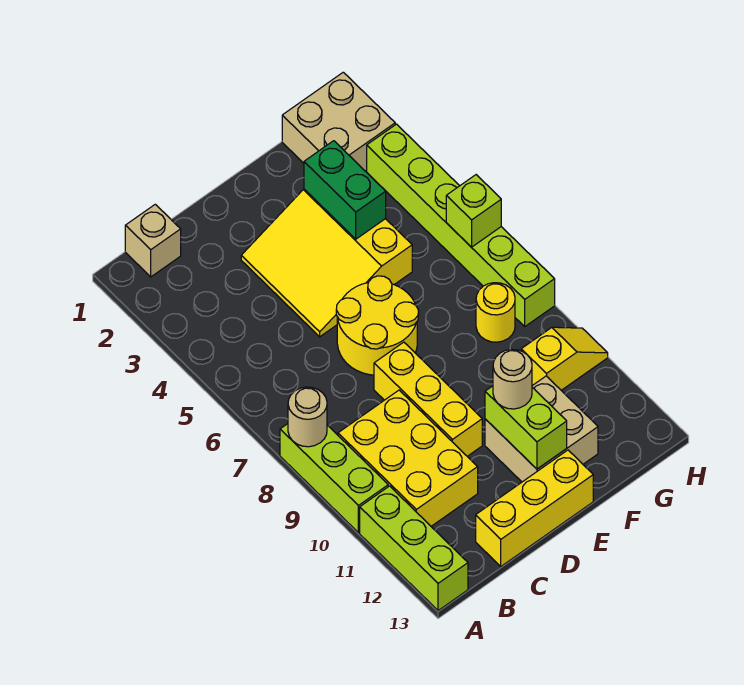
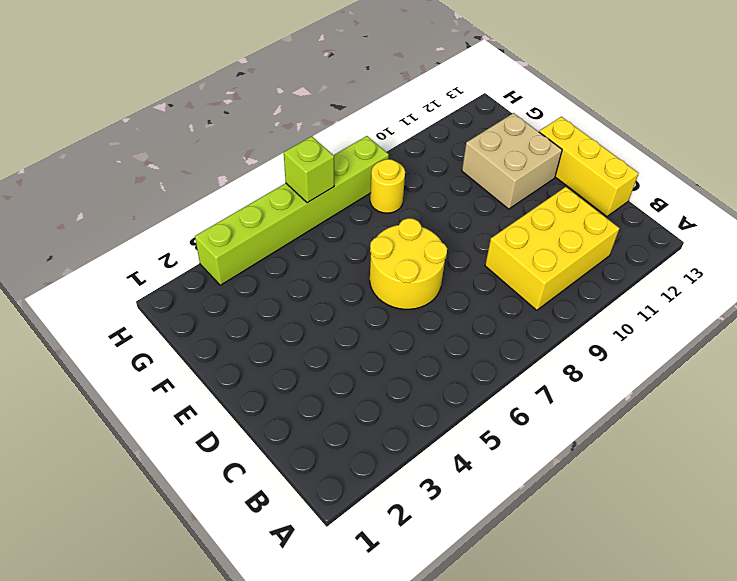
none -> lime 1x3 brick [280,424,388,533]
none -> lime 1x3 brick [360,486,468,611]
none -> tan 1x1 brick [125,204,181,277]

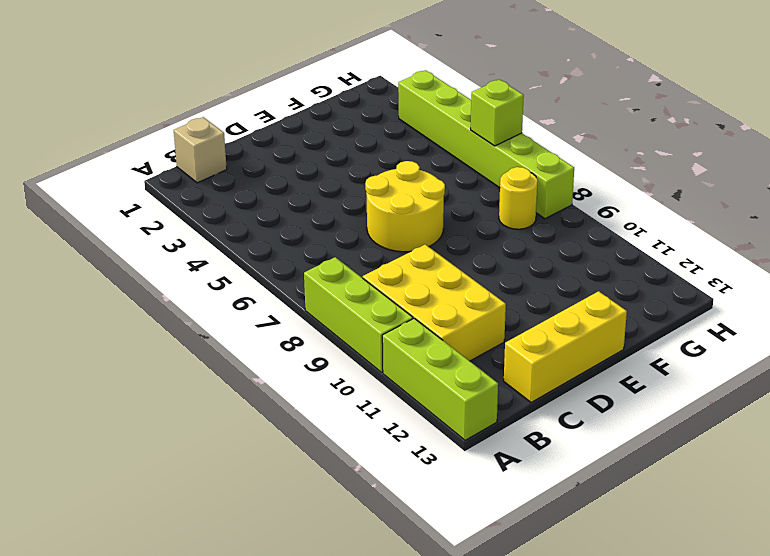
none -> yellow 3x3 slope [241,189,412,337]
none -> yellow 1x3 brick [374,342,482,456]
none -> tan 2x2 brick [485,376,598,482]

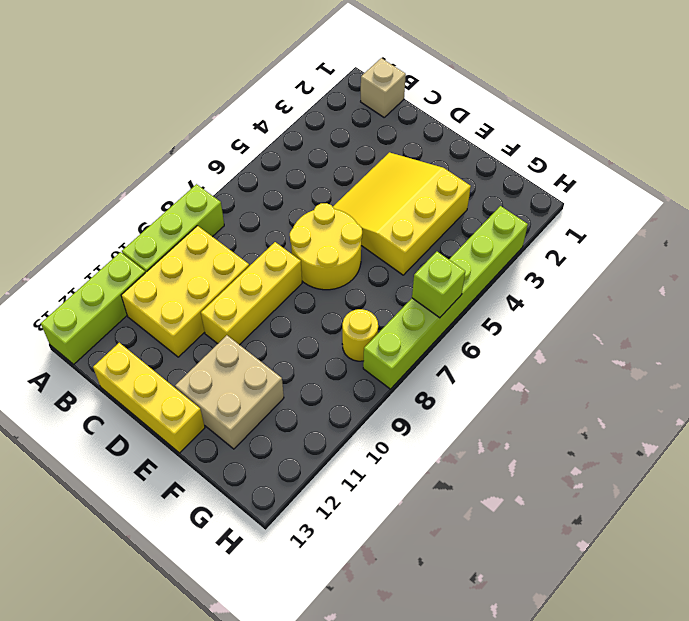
none -> tan 2x2 brick [282,72,395,171]
none -> yellow 1x2 slope [521,327,608,390]
none -> tan 1x1 round brick [288,387,327,447]

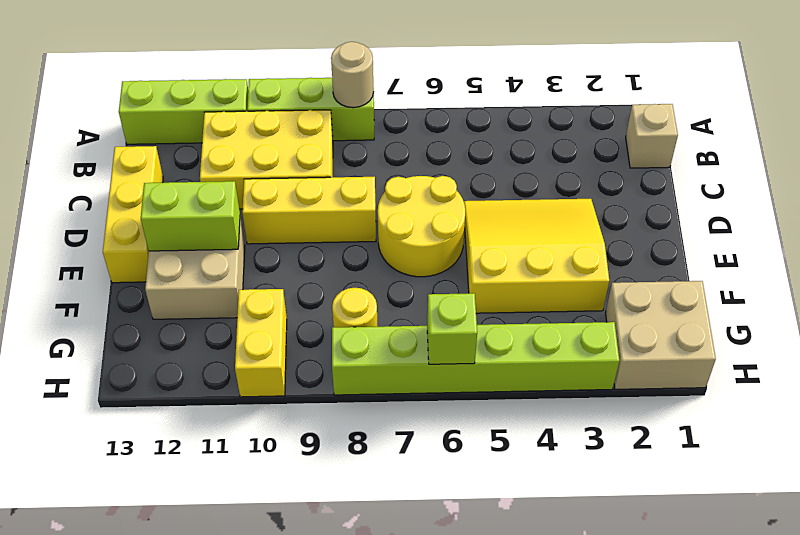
yellow 1x2 brick [235,289,287,397] -> yellow 1x2 slope [521,327,608,390]
none -> green 1x2 brick [304,141,386,239]
none -> tan 1x1 round brick [493,349,532,409]

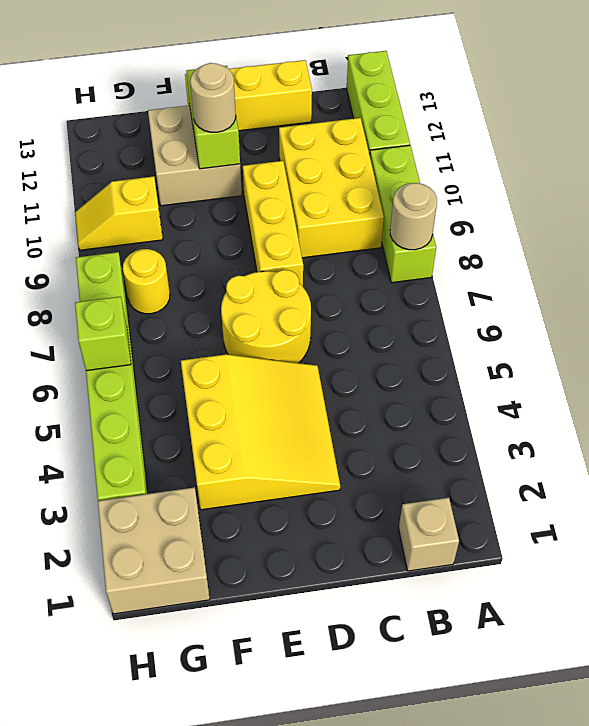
none -> green 1x2 brick [304,141,386,239]

